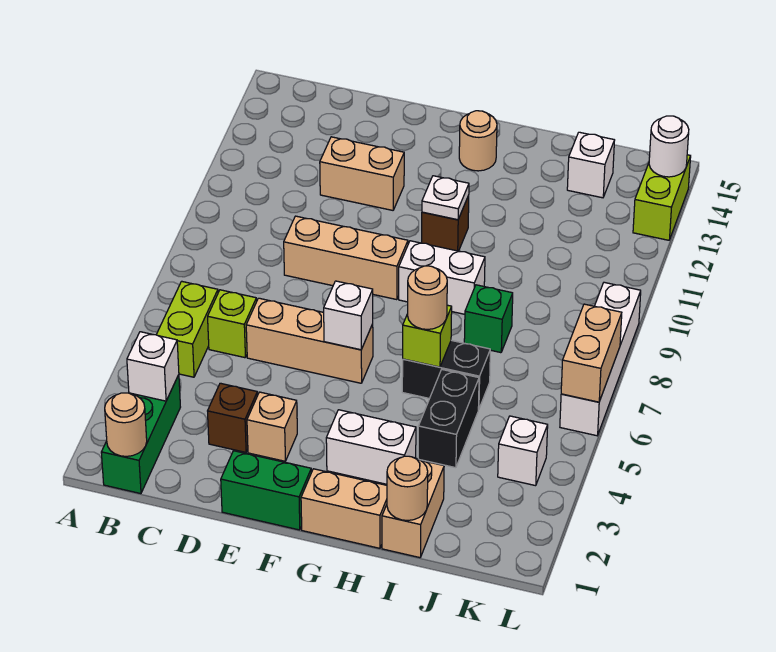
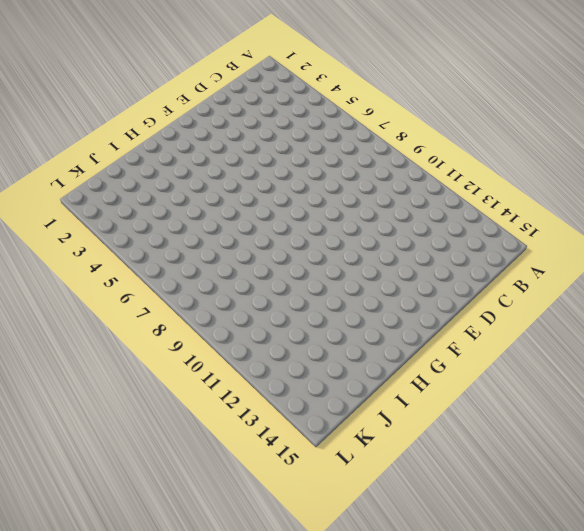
none -> green 1x3 brick [101,375,180,494]
none -> lime 1x2 brick [156,281,218,377]
none -> lime 1x1 brick [208,290,257,358]
none -> brown 1x1 brick [208,383,257,452]

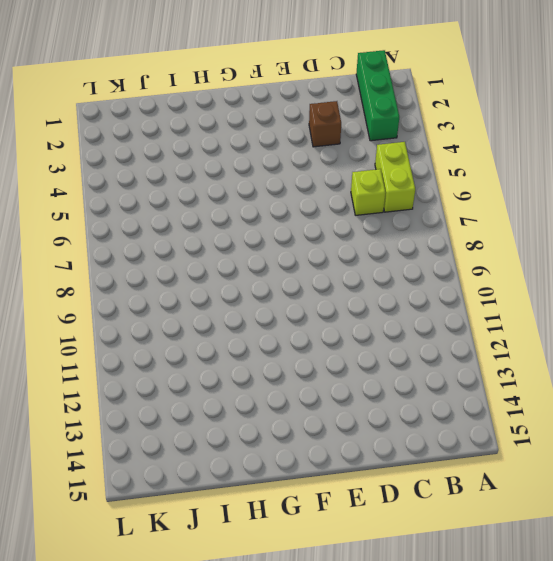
none -> tan 1x3 brick [246,298,373,383]
none -> tan 1x3 brick [284,216,408,300]
none -> tan 1x2 brick [320,137,404,210]
none -> green 1x2 brick [221,451,311,530]

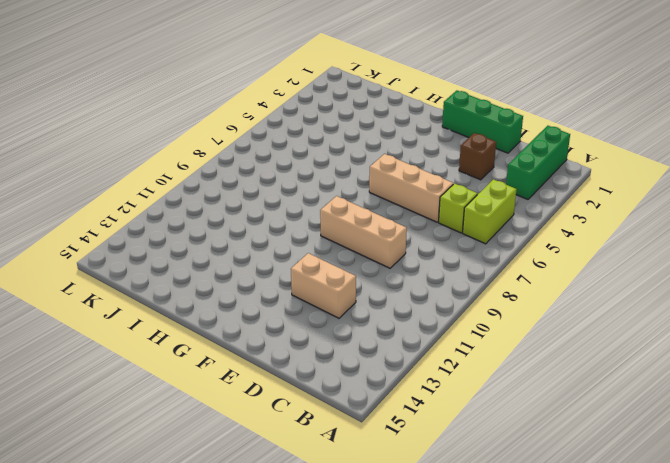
green 1x3 brick [442,91,523,153] -> green 1x2 brick [221,451,311,530]
none -> tan 1x1 brick [247,392,297,461]
none -> tan 1x2 brick [301,469,387,548]
none -> white 1x2 brick [326,410,416,484]
none -> white 1x2 brick [399,241,485,314]

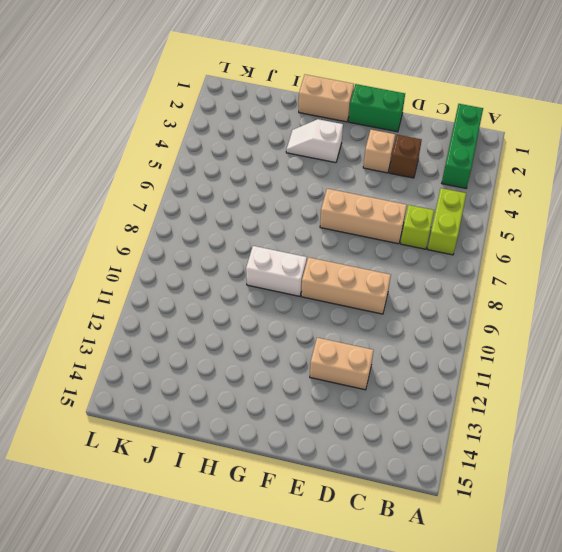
white 1x2 slope [286,119,343,163] -> white 1x2 brick [326,410,416,484]
none -> brown 1x1 brick [422,196,469,251]
none -> tan 1x1 round brick [459,111,497,171]
none -> black 1x2 brick [402,340,490,409]
none -> tan 1x2 brick [382,461,444,558]

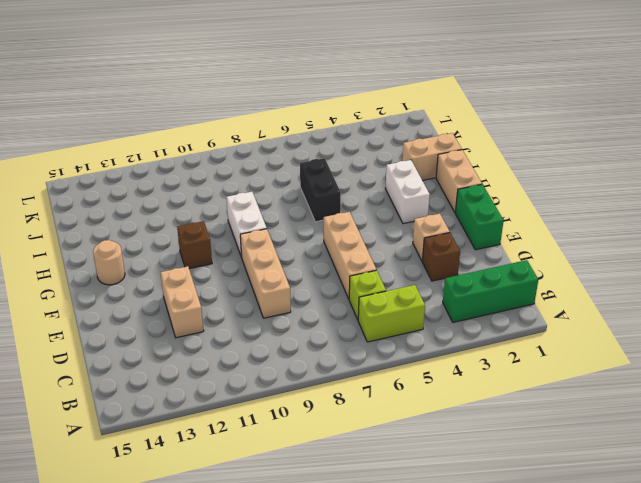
none -> black 1x2 brick [418,370,479,468]
none -> green 1x1 brick [464,285,513,353]
none -> white 1x1 brick [567,132,615,198]
none -> white 1x1 brick [498,416,548,486]

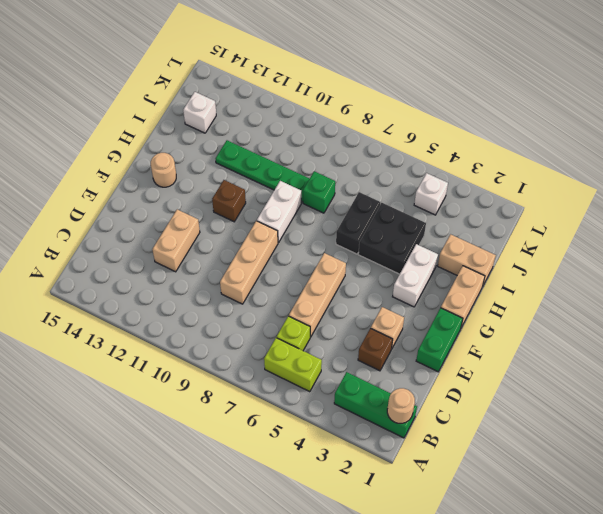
black 2x2 brick [358,203,426,274] -> black 1x2 brick [418,370,479,468]
green 1x4 plate [216,140,310,203] -> none
none -> white 1x4 brick [560,282,641,436]
none -> lime 1x2 brick [633,155,691,240]
none -> white 1x1 brick [127,332,179,401]
none -> white 1x1 brick [324,281,373,350]

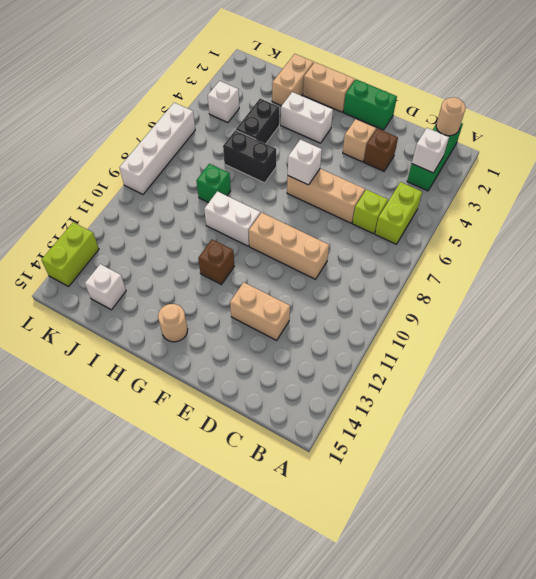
none -> white 1x1 plate [422,176,469,220]
none -> lime 1x1 brick [403,305,452,367]
none -> tan 1x1 round brick [387,456,428,521]
none -> tan 1x2 brick [561,304,622,402]

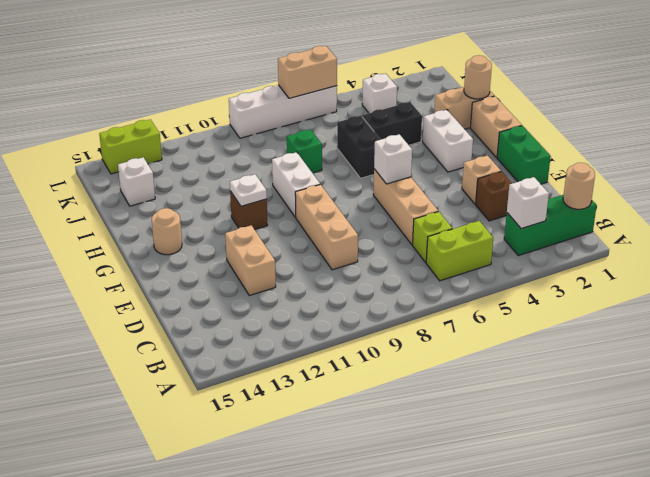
none -> lime 1x1 brick [403,305,452,367]
none -> white 1x1 round brick [649,116,689,177]
none -> tan 1x1 round brick [408,266,447,329]

